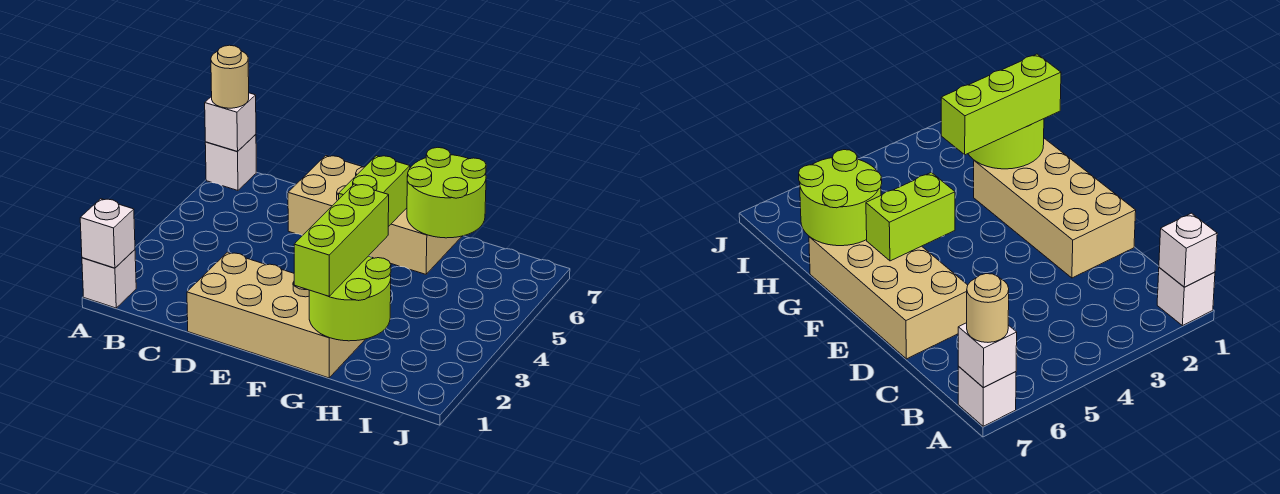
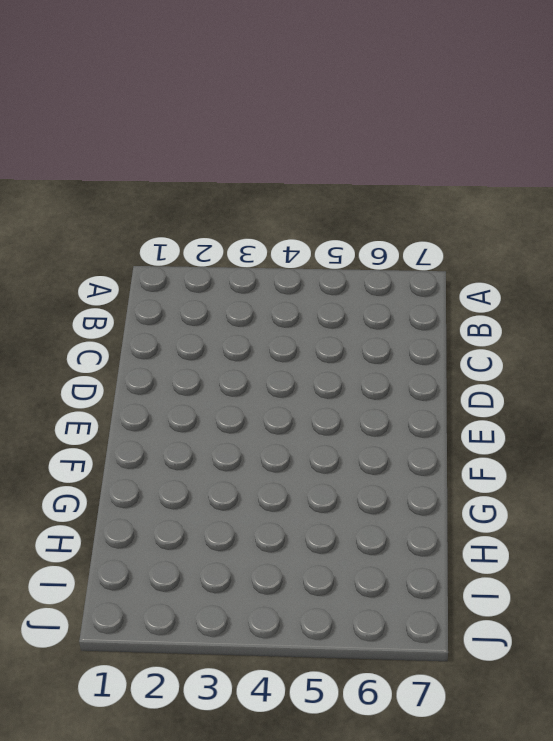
none -> white 1x1 brick [82,250,136,308]
none -> white 1x1 brick [205,134,256,190]

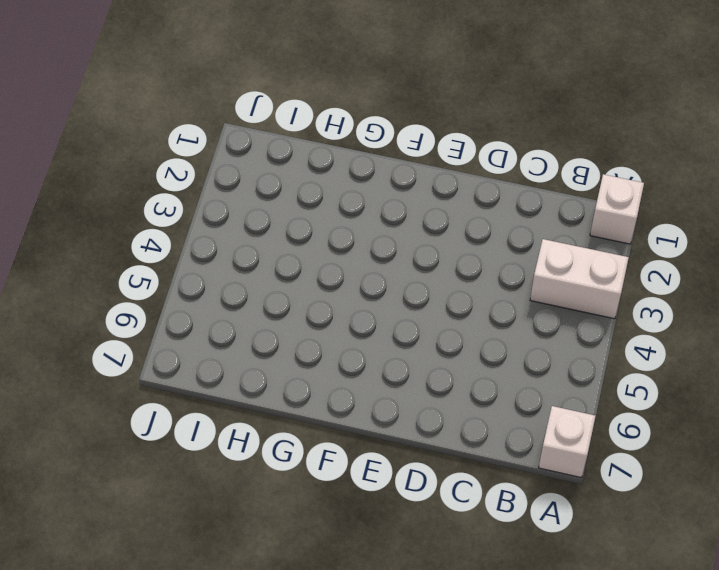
white 1x2 brick [530,239,629,319] -> none
none -> tan 2x4 brick [187,252,365,378]
none -> tan 2x4 brick [288,156,462,274]

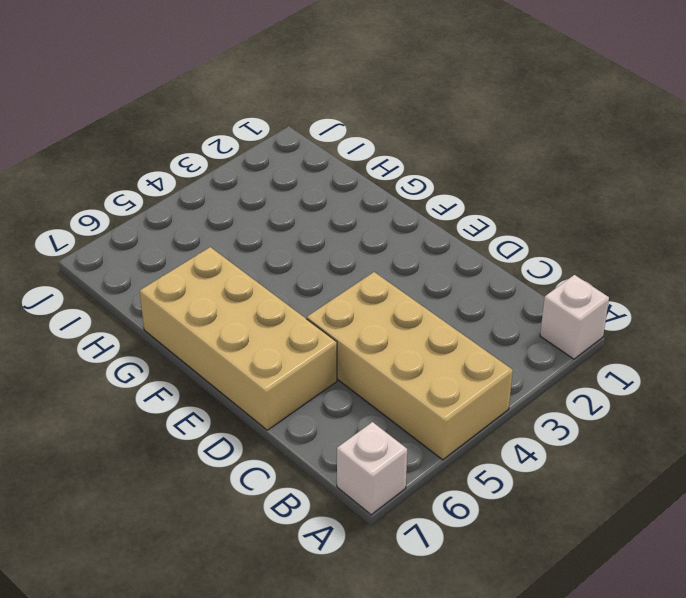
tan 2x4 brick [307,272,513,460] -> tan 2x4 brick moved to [187,252,365,378]
none -> white 1x1 brick [80,199,135,268]
none -> white 1x1 brick [205,93,256,151]

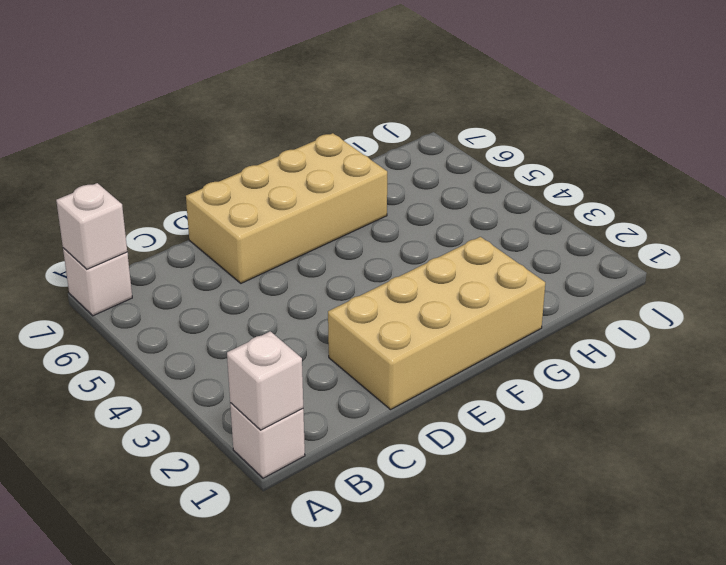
none -> lime 1x2 brick [339,156,410,227]
none -> lime 2x2 round brick [309,256,391,341]

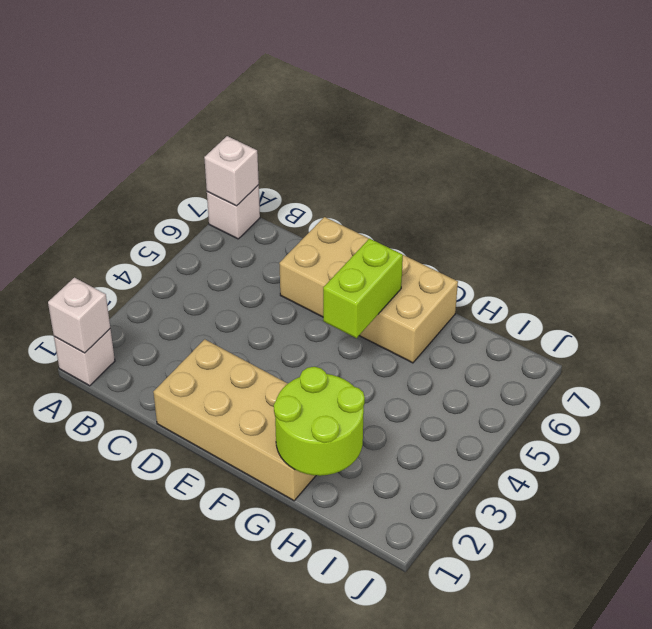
none -> lime 2x2 round brick [407,148,486,238]
none -> tan 1x1 round brick [211,45,249,108]

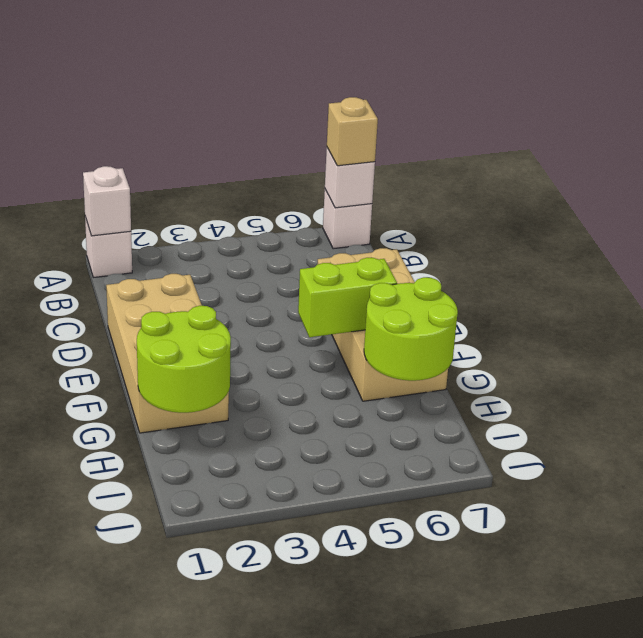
tan 1x1 brick [327,97,378,166] -> tan 1x1 round brick [211,45,249,108]
none -> lime 1x3 brick [294,184,389,296]

